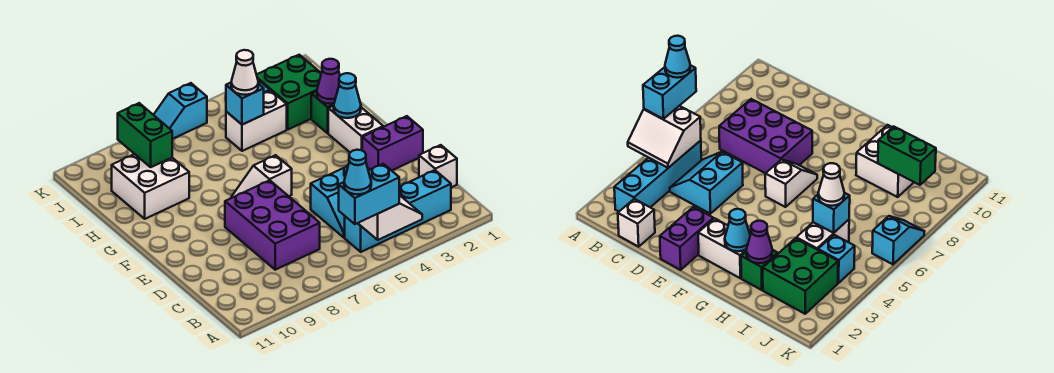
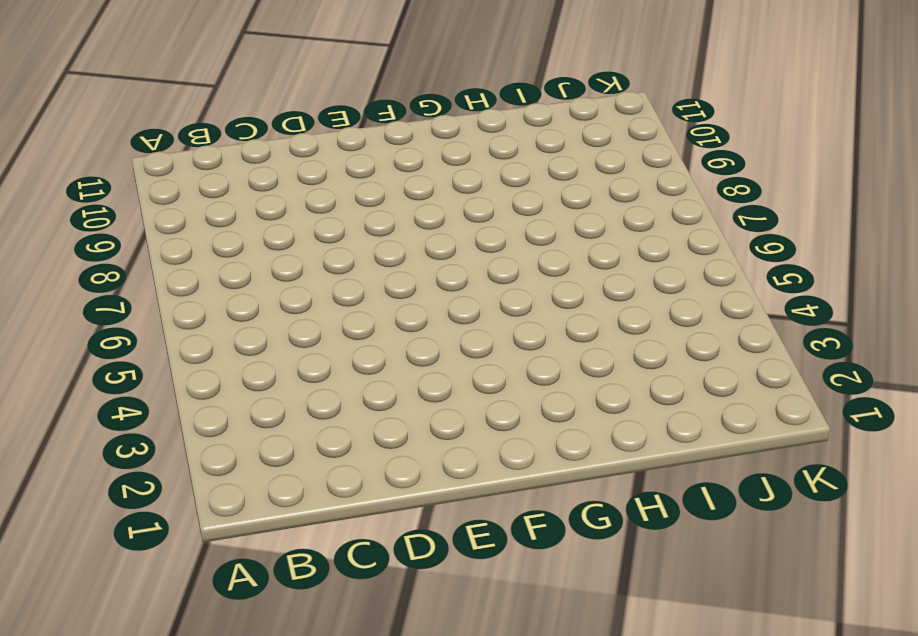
none -> cyan 1x4 brick [345,170,451,252]
none -> white 1x1 brick [419,145,457,187]
none -> cyan 2x2 slope [311,165,348,237]

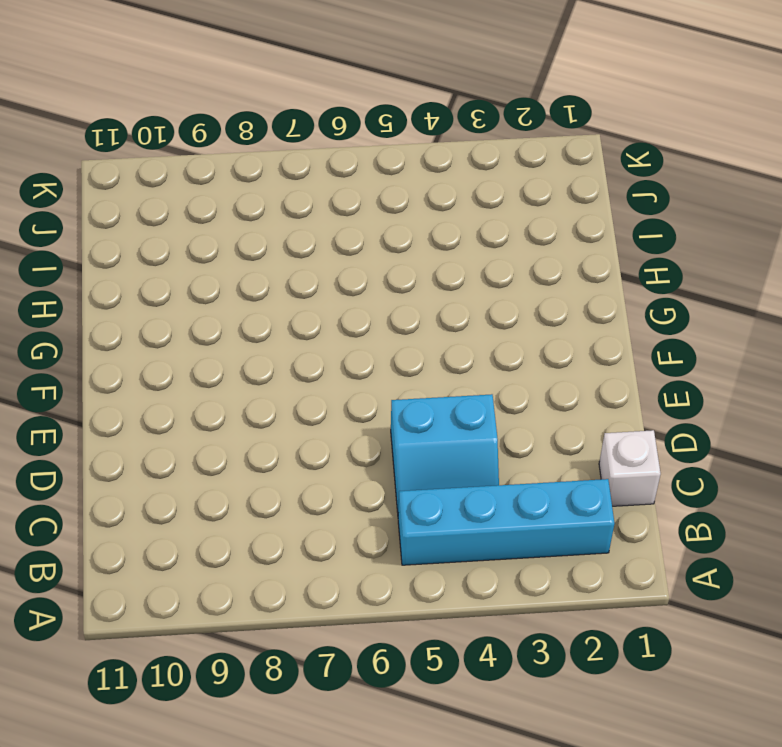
none -> purple 2x3 brick [225,180,320,270]
none -> purple 1x2 brick [362,116,423,171]
none -> white 1x2 brick [328,106,383,152]

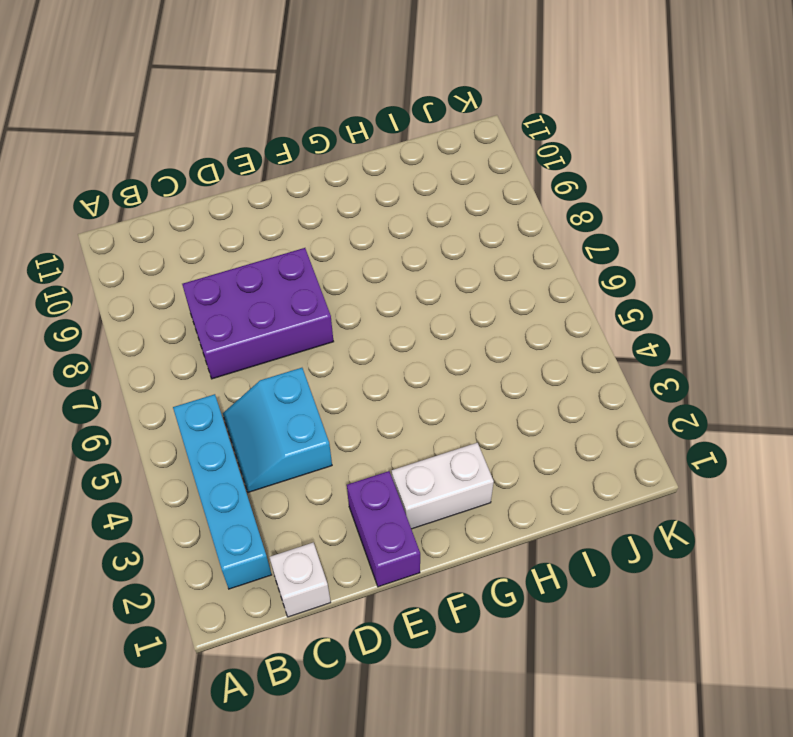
none -> white 1x2 slope [231,155,292,198]
none -> green 1x1 brick [311,91,334,133]
none -> white 2x2 brick [112,154,189,219]

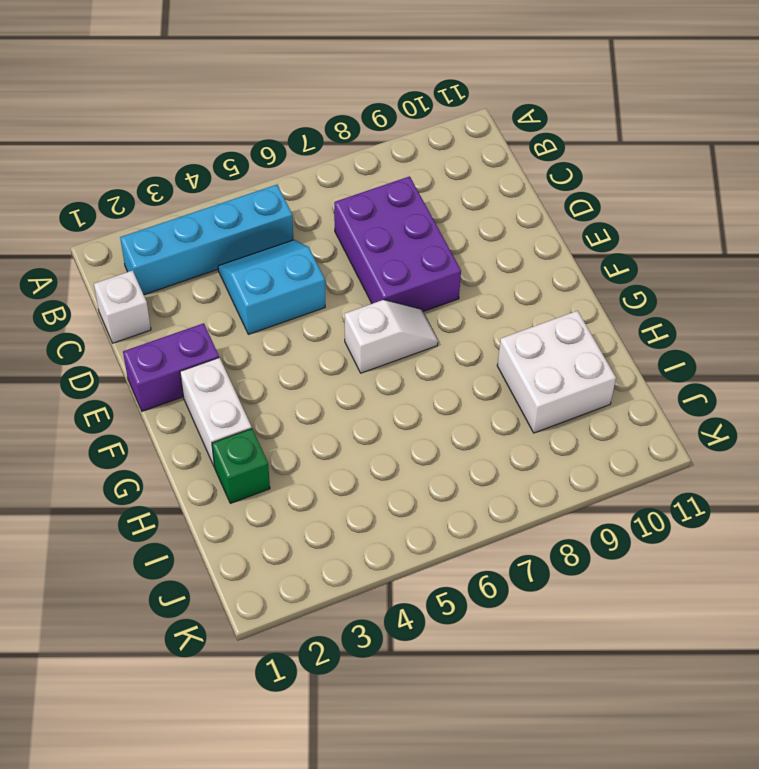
none -> green 2x2 brick [257,55,321,129]
none -> white 1x2 brick [226,91,287,151]
none -> cyan 1x1 brick [818,235,855,283]

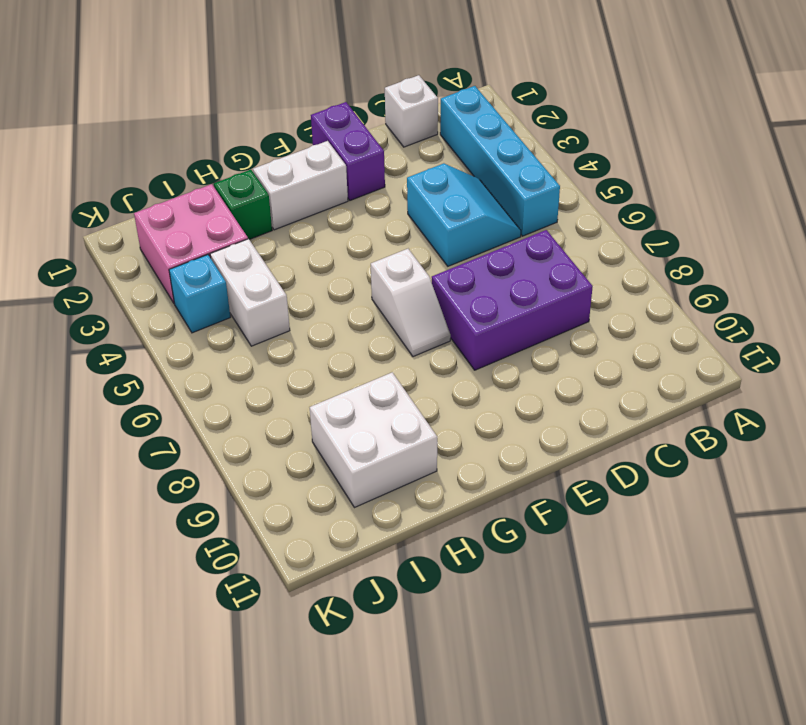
pink 2x2 brick [134,184,248,303] -> green 2x2 brick [257,55,321,129]
none -> cyan 1x2 slope [154,83,207,139]
none -> white 2x2 slope [358,195,422,240]
none -> cyan 1x1 cone [334,73,361,118]

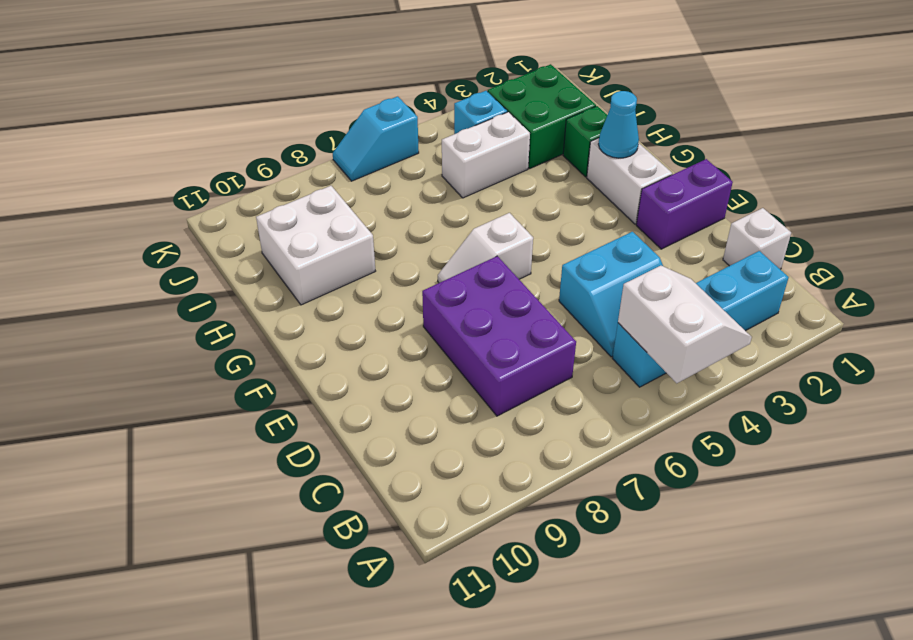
none -> purple 1x1 cone [317,59,340,104]
none -> cyan 1x1 brick [226,83,264,125]
none -> green 1x2 brick [118,103,172,167]

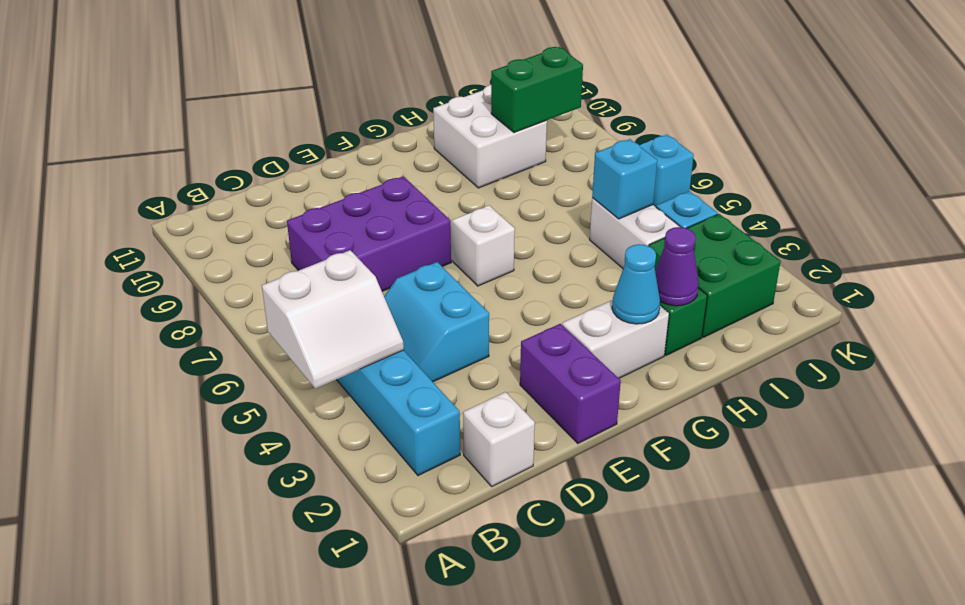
none -> cyan 1x2 brick [339,164,399,224]
none -> white 1x1 cone [231,50,258,95]
none -> cyan 1x1 cone [344,150,371,195]

